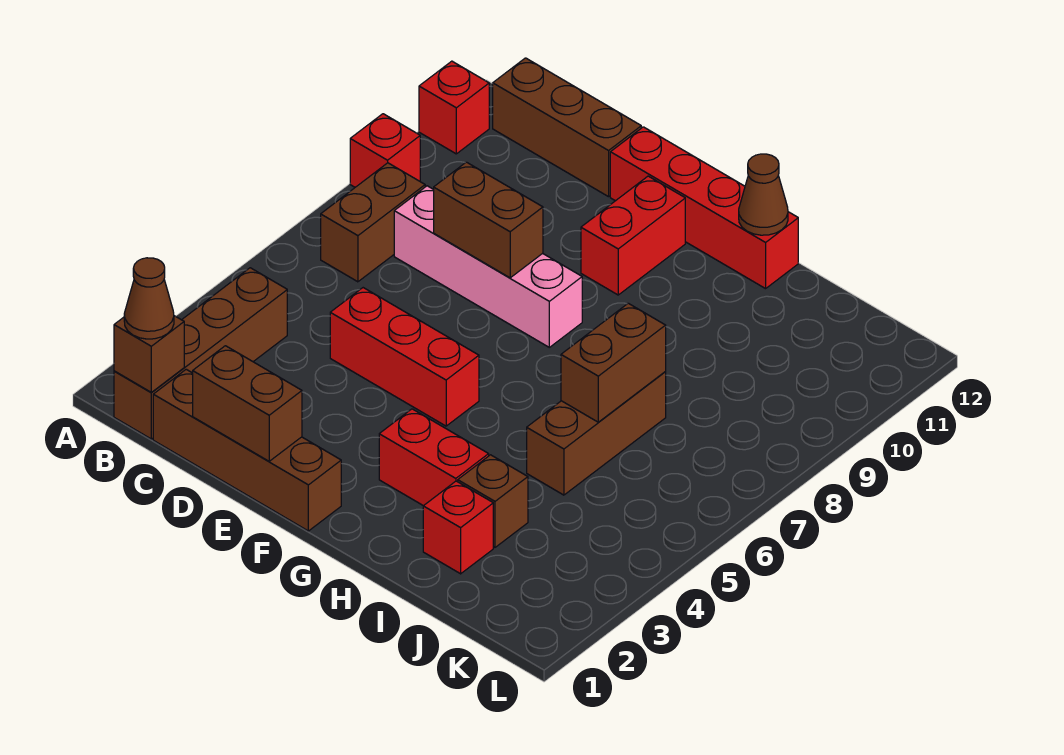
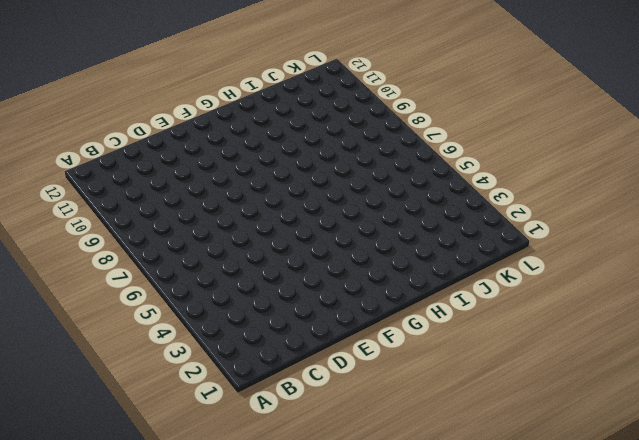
none -> red 1x1 brick [350,114,420,187]
none -> red 1x1 brick [419,61,489,154]
none -> brown 1x4 brick [114,268,287,439]

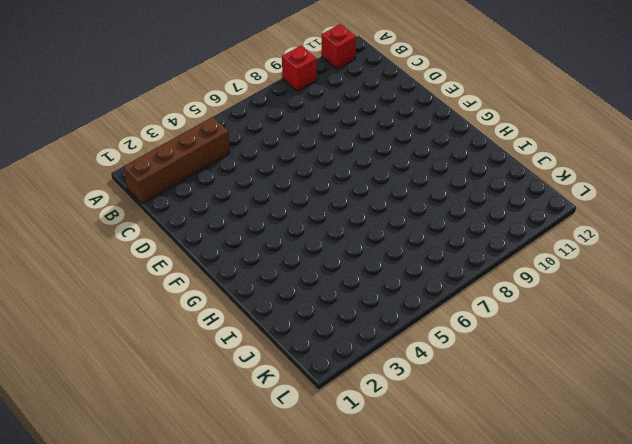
none -> brown 1x2 brick [321,163,425,282]
none -> brown 1x3 brick [493,58,641,197]
none -> brown 1x4 brick [153,369,341,531]

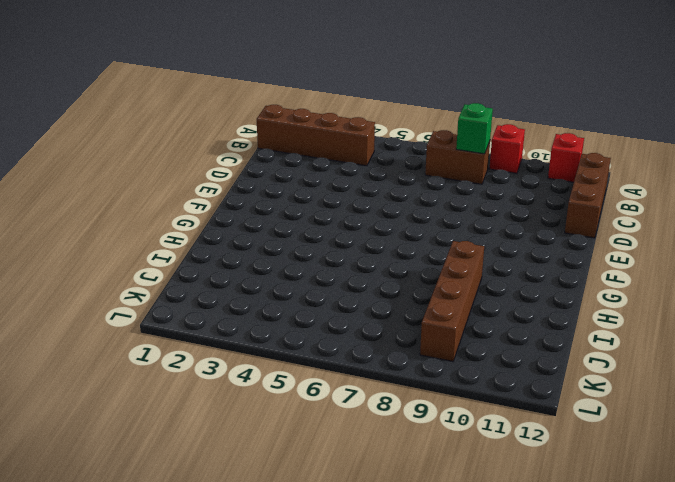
green 1x1 brick [456,103,493,154] -> none
brown 1x4 brick [420,241,484,361] -> brown 1x4 brick moved to [153,369,341,531]
none -> pink 1x4 brick [394,186,582,347]
none -> red 1x3 brick [330,288,479,426]
none -> red 1x4 brick [610,127,798,289]

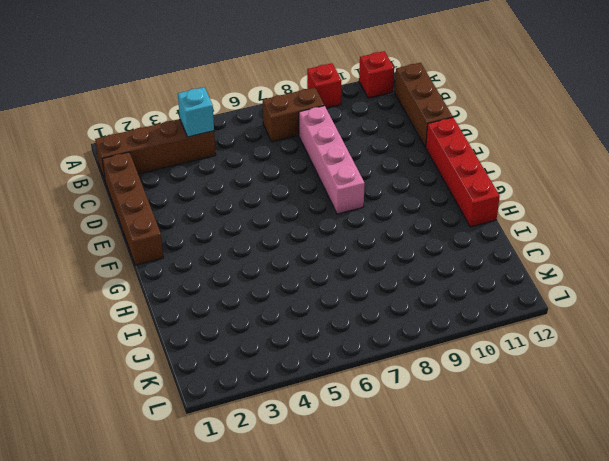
cyan 1x1 brick [178,87,214,137] -> none
none -> red 1x3 brick [330,288,479,426]
none -> red 1x2 brick [581,176,685,295]
none -> red 1x2 brick [379,409,489,506]

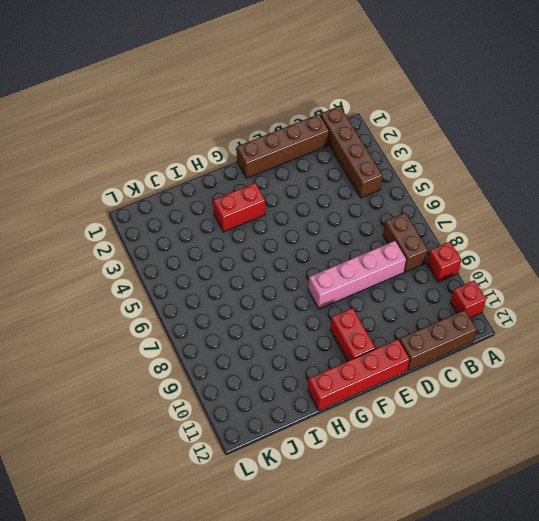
none -> red 1x3 brick [330,288,479,426]
none -> red 1x1 brick [423,481,493,574]
none -> brown 1x1 brick [458,455,528,547]

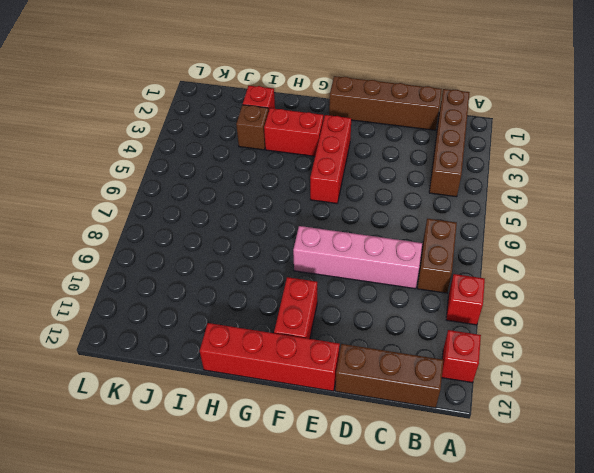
red 1x3 brick [310,115,351,203] -> red 1x3 brick turned to [330,288,479,426]
none -> brown 1x3 brick [527,372,666,495]
none -> brown 1x1 brick [114,316,184,392]
none -> brown 1x2 brick [193,346,302,461]

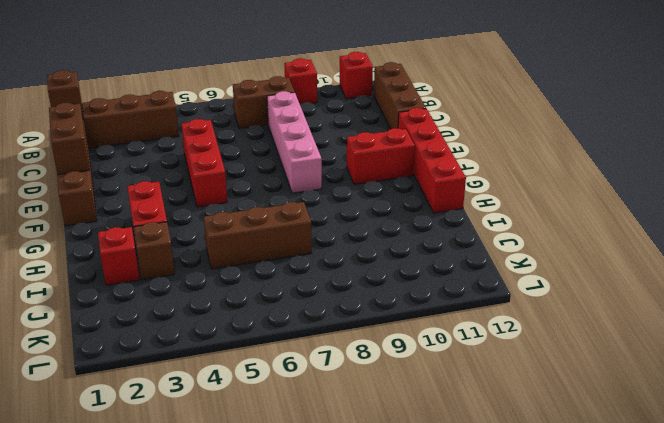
none -> brown 1x2 brick [434,162,543,278]
none -> brown 1x1 cone [739,154,788,235]
none -> brown 1x2 brick [561,303,666,422]

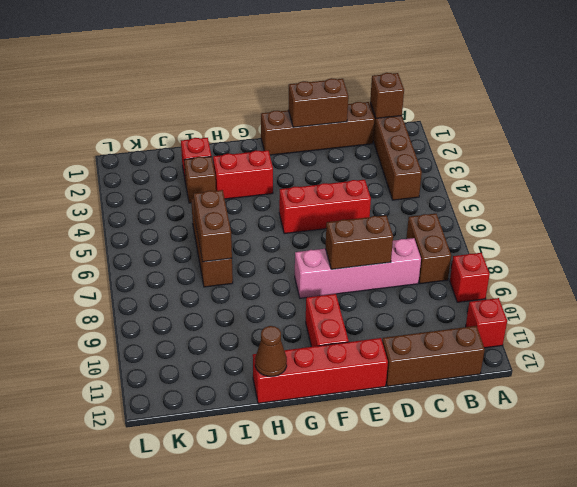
none -> brown 1x1 cone [124,258,174,339]

